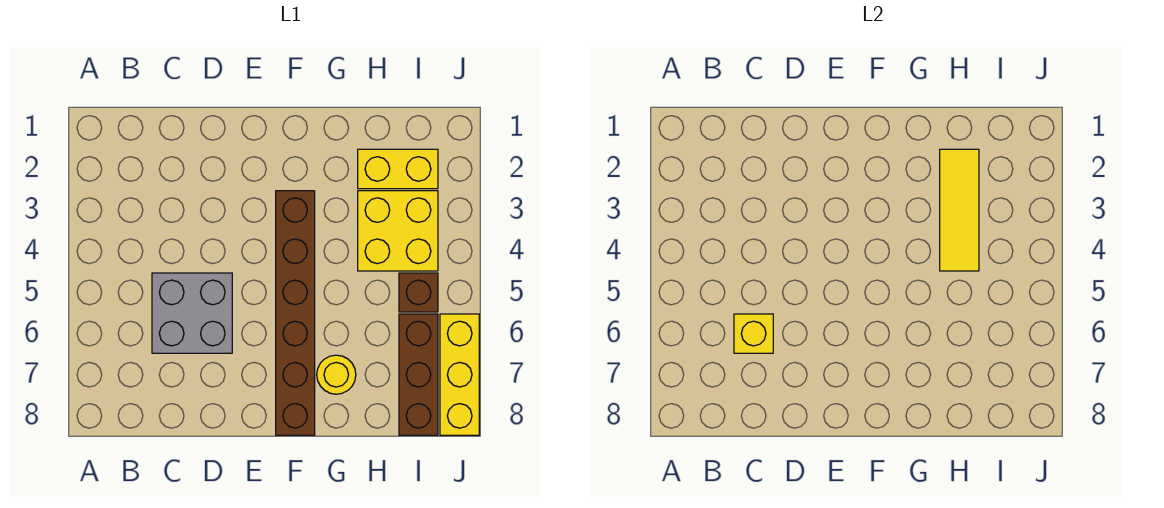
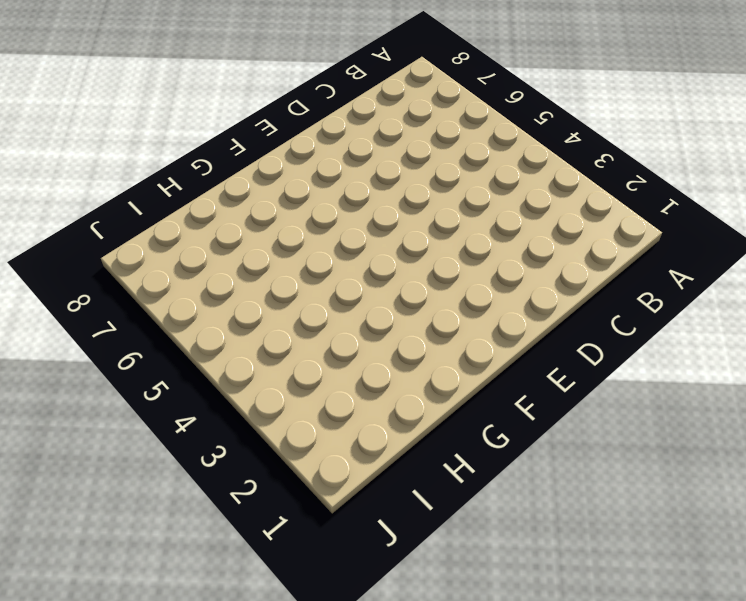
none -> grey 2x2 brick [152,273,232,353]
none -> brown 1x6 brick [276,191,315,435]

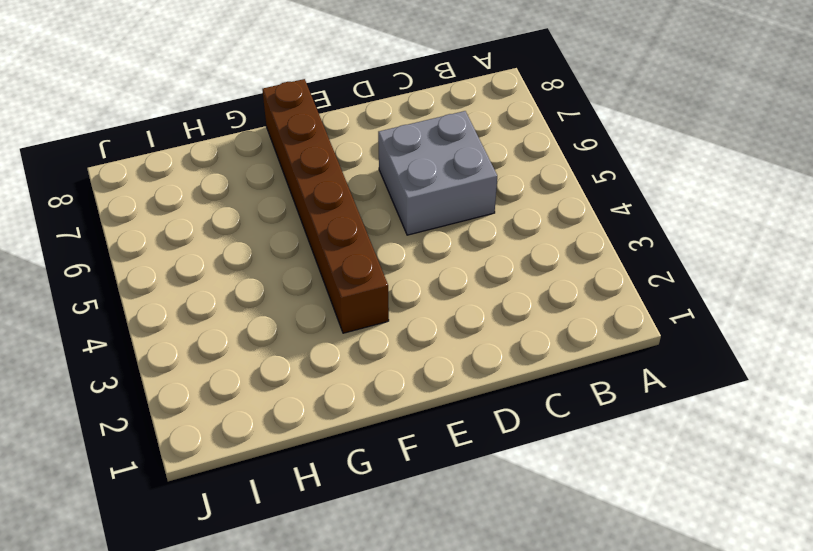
none -> yellow 1x1 round brick [317,355,356,394]
none -> yellow 1x2 brick [358,149,438,189]

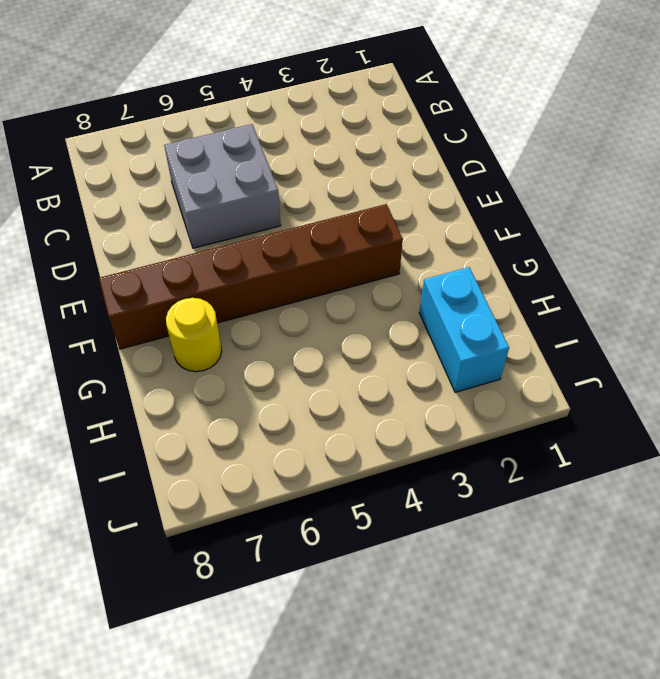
cyan 1x2 brick [419,267,509,392] -> yellow 1x2 brick [358,149,438,189]
none -> yellow 2x2 brick [358,191,438,271]
none -> brown 1x1 brick [399,273,438,312]

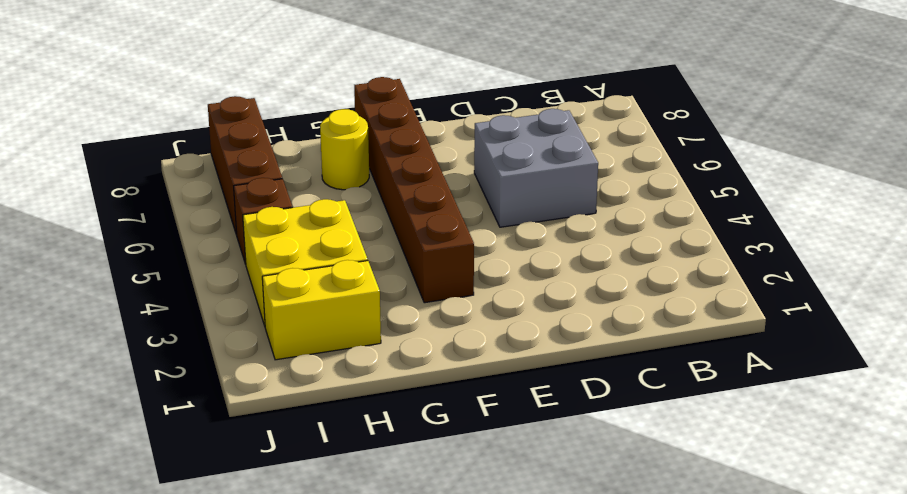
none -> yellow 1x3 brick [440,314,479,435]
none -> yellow 1x1 brick [734,314,773,353]

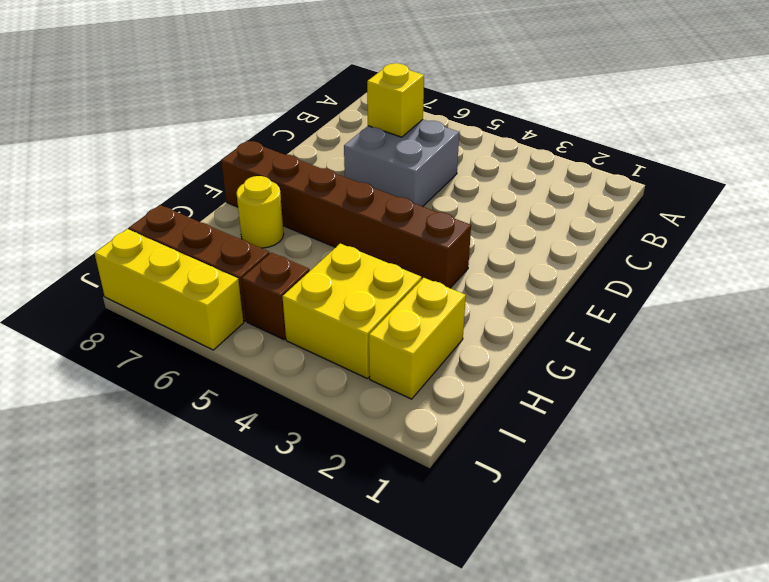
none -> yellow 1x3 tile [940,149,979,271]

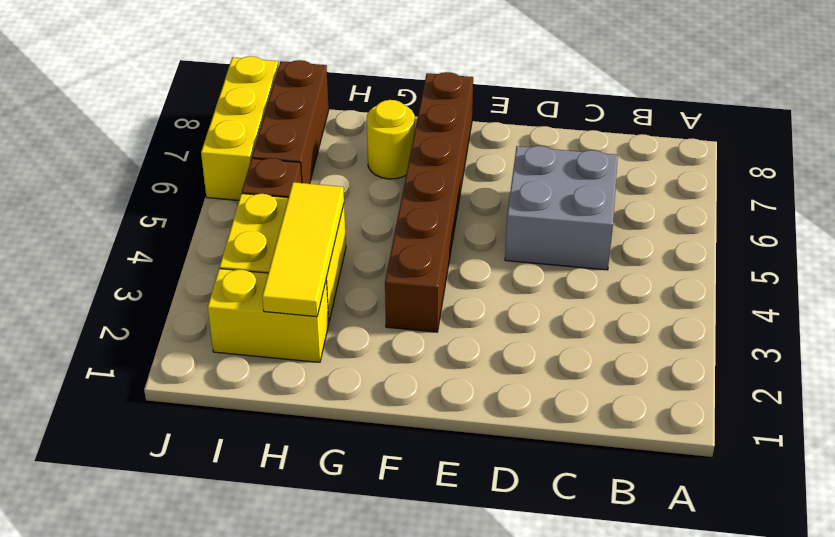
none -> yellow 1x1 brick [734,314,773,353]

